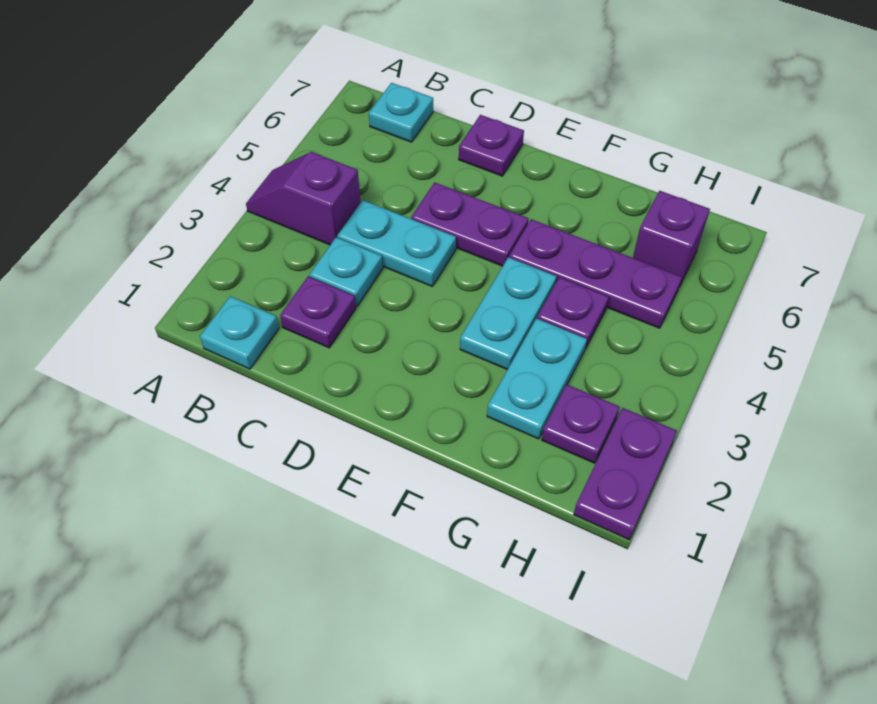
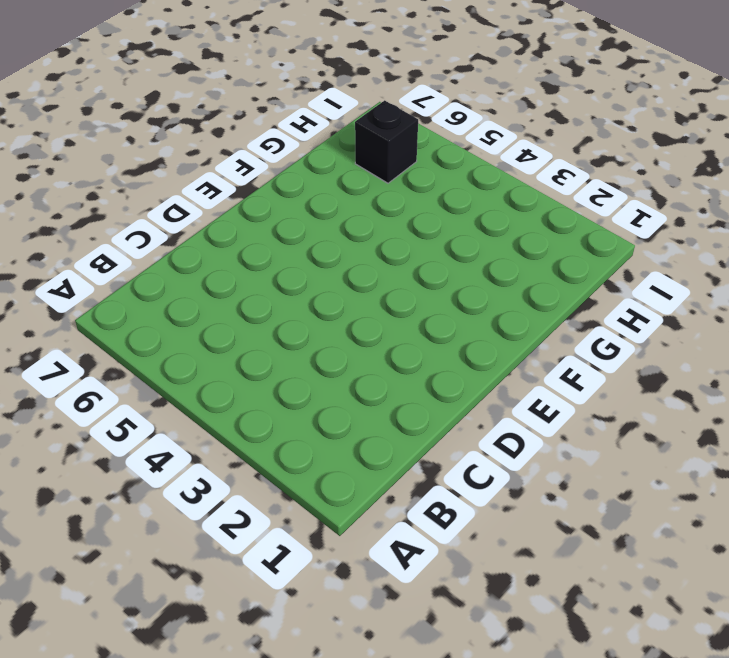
black 1x1 brick [355,100,418,183] -> purple 1x1 brick [633,191,710,287]
none -> purple 1x2 slope [246,152,361,245]
none -> cyan 1x1 plate [200,296,279,369]
none -> cyan 1x1 plate [369,83,433,142]

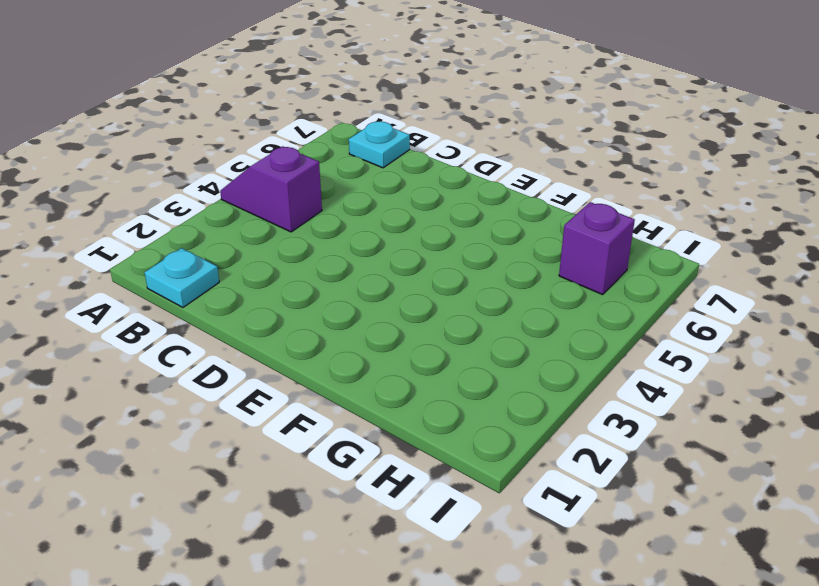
none -> purple 1x1 plate [280,276,356,348]
none -> cyan 1x1 plate [310,237,383,306]
none -> cyan 1x2 plate [337,200,456,286]

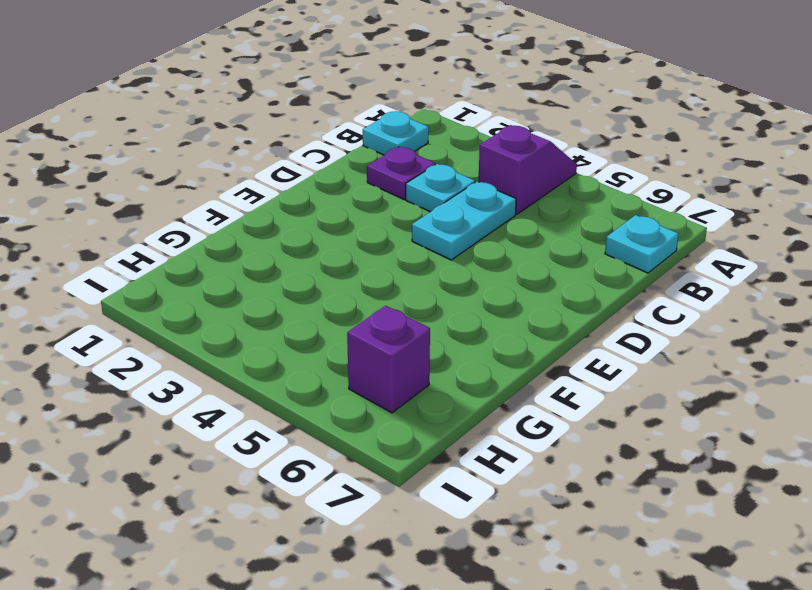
none -> purple 1x2 plate [411,182,529,266]
none -> purple 1x1 plate [459,115,524,176]
none -> cyan 1x2 plate [460,257,557,370]

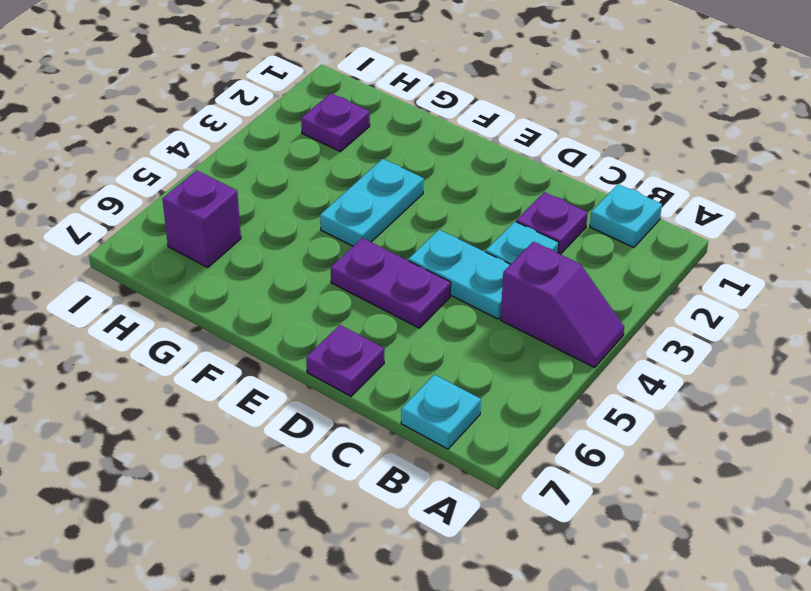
none -> purple 1x3 plate [509,219,682,328]
none -> cyan 1x2 plate [487,318,587,439]
none -> purple 1x1 plate [537,277,609,349]

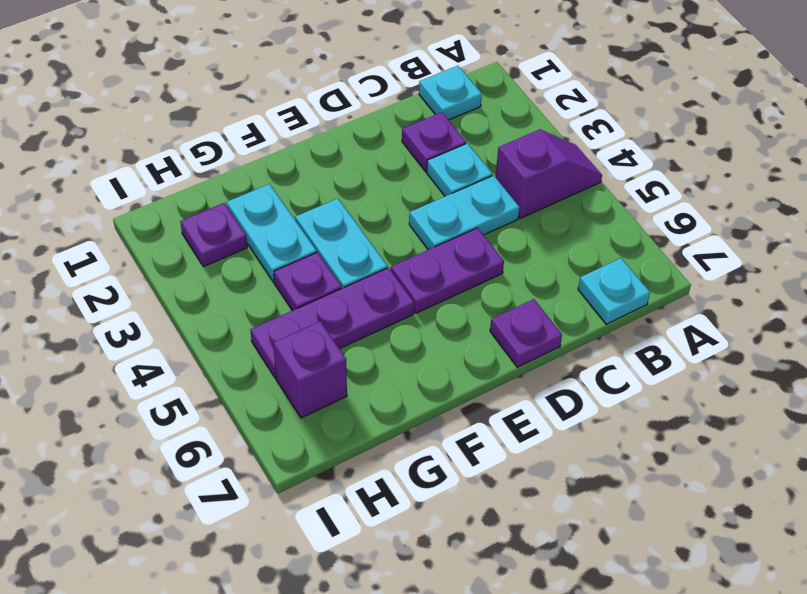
none -> purple 1x2 plate [574,408,677,540]

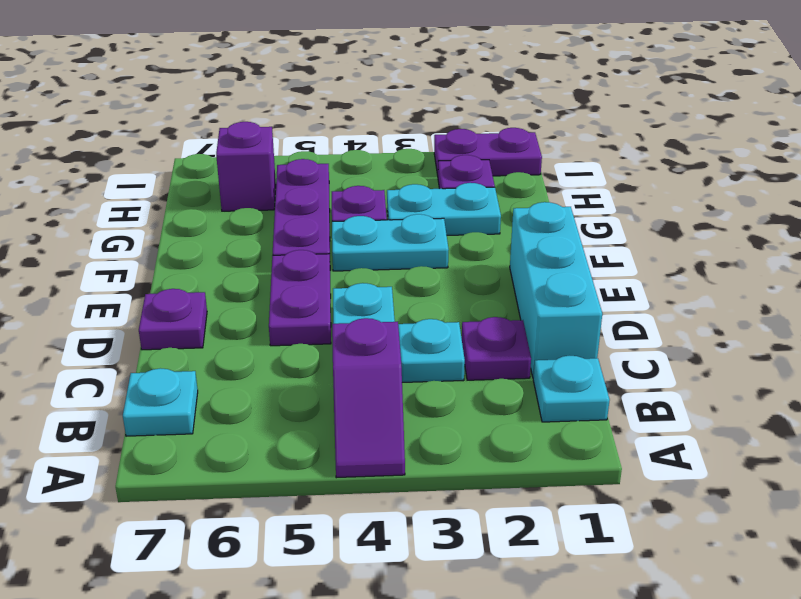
cyan 1x3 brick [510,202,602,378] -> none

